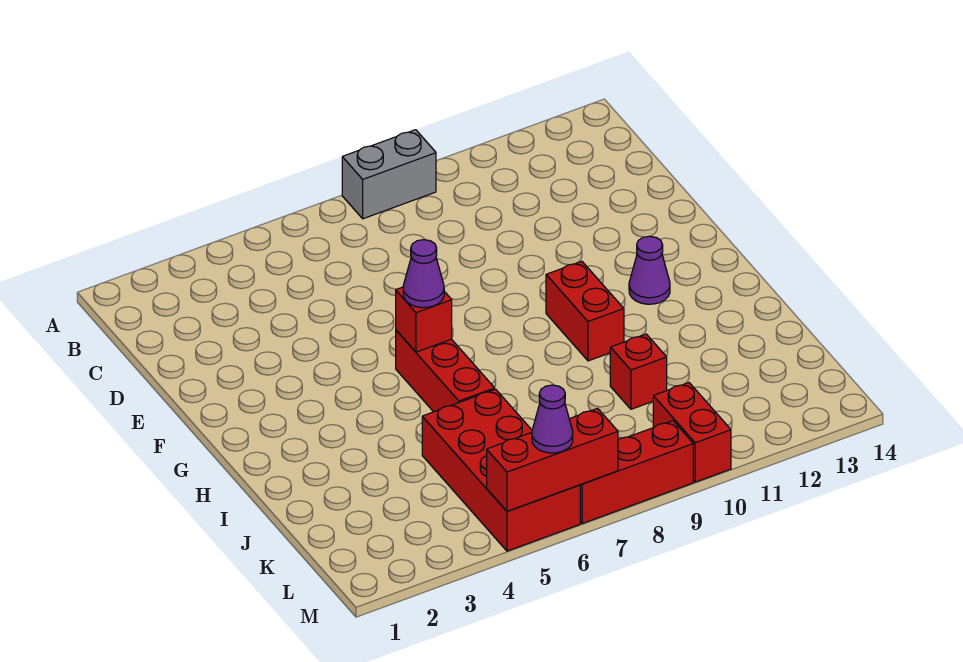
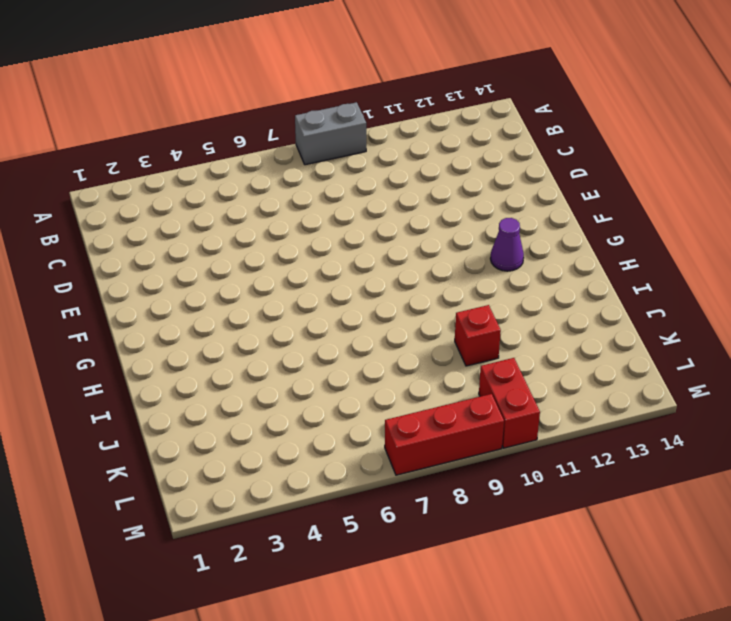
none -> red 1x3 brick [396,330,495,412]
none -> red 1x2 brick [546,261,624,361]
none -> red 2x4 brick [422,389,580,551]

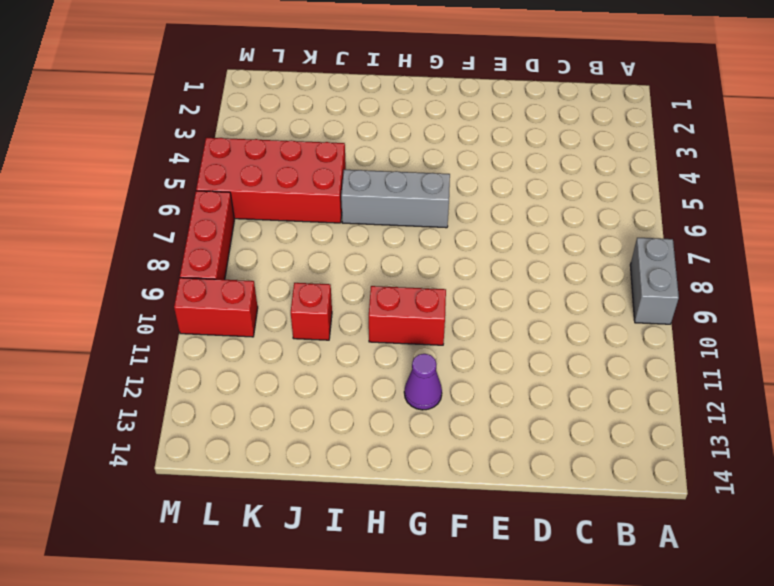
grey 1x3 brick [341,170,450,228] -> red 1x3 brick [396,330,495,412]
none -> red 1x1 brick [396,287,452,352]
none -> red 1x3 brick [487,408,618,511]
none -> purple 1x1 cone [403,240,444,308]

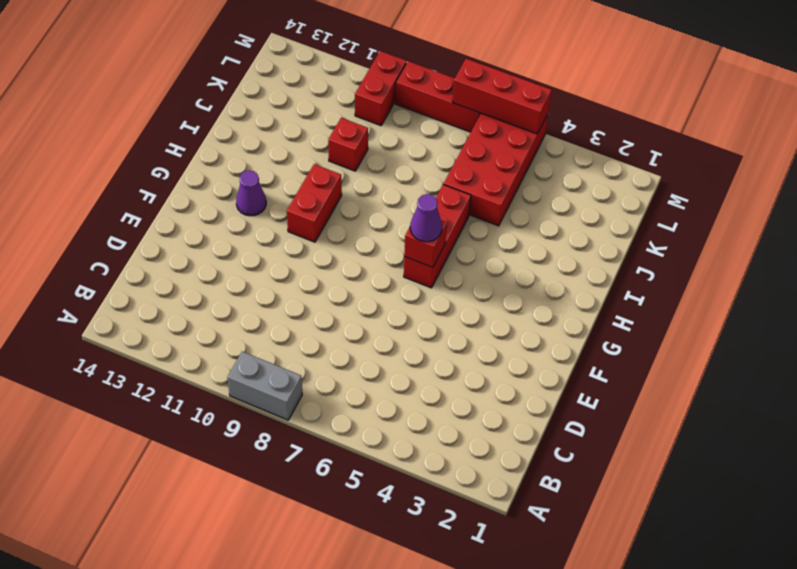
none -> purple 1x1 cone [532,385,573,453]

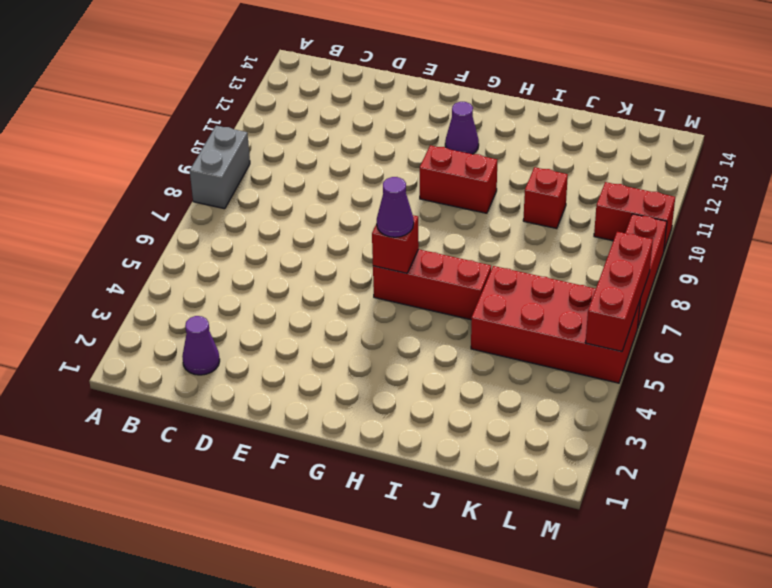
purple 1x1 cone [182,316,220,375] -> purple 1x1 cone moved to [532,385,573,453]

